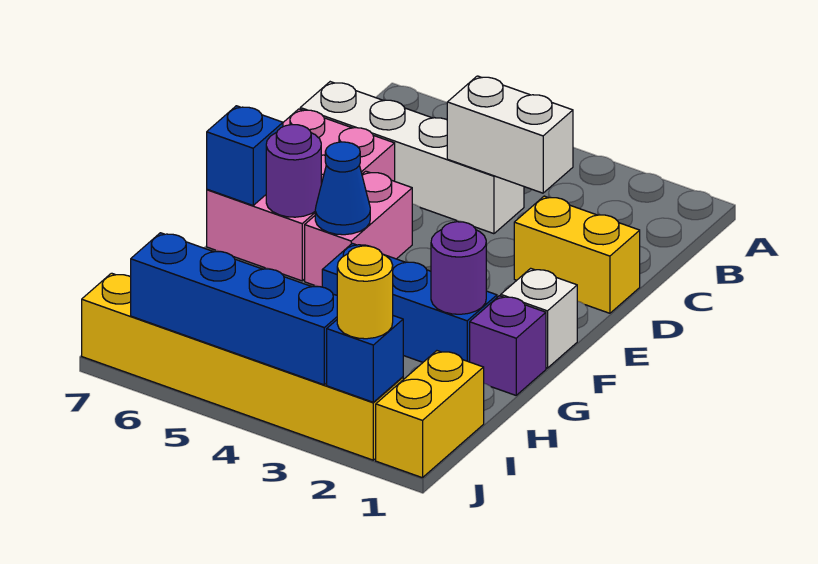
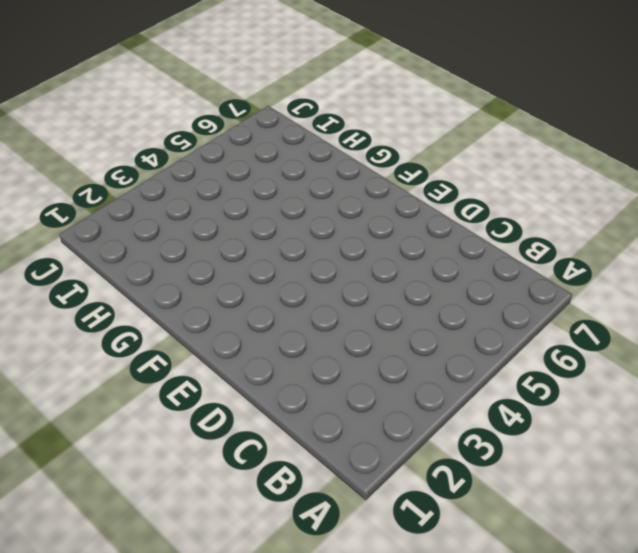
none -> white 1x4 brick [300,82,524,234]
none -> yellow 1x2 brick [514,196,640,313]
none -> pink 2x3 brick [207,109,395,281]

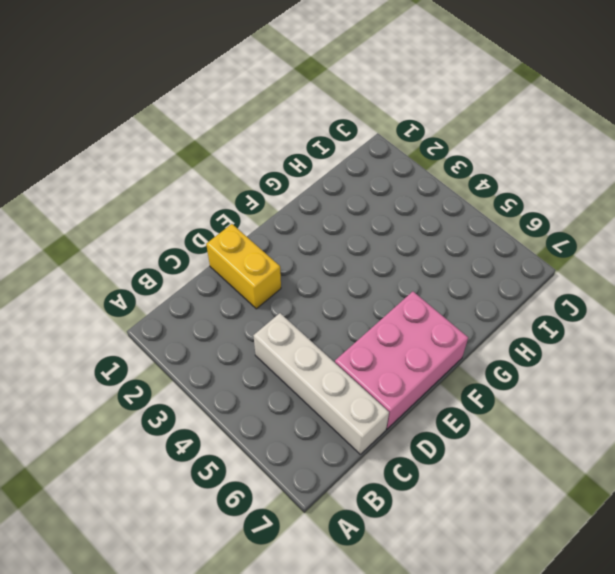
none -> pink 1x2 brick [305,171,412,287]
none -> white 1x1 brick [501,268,577,368]
none -> purple 1x1 brick [470,296,546,395]

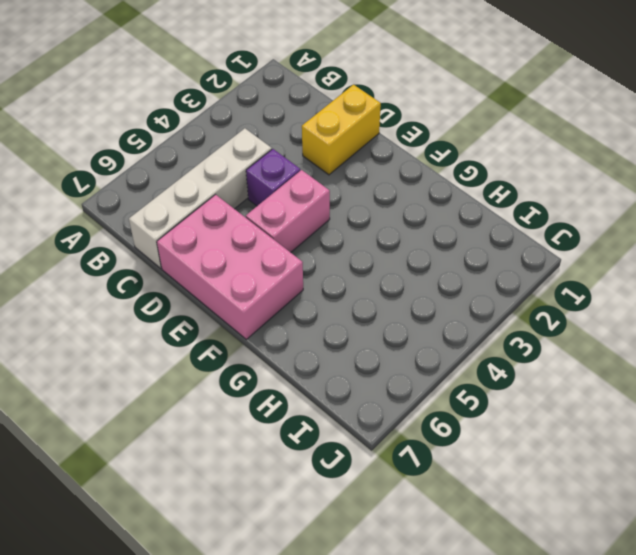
purple 1x1 brick [246,149,300,206] -> purple 1x1 brick moved to [470,296,546,395]
pink 1x2 brick [246,170,330,252] -> pink 1x2 brick turned to [305,171,412,287]
none -> white 1x1 brick [501,268,577,368]
none -> blue 1x3 brick [322,243,497,362]
none -> yellow 1x2 brick [376,351,484,478]

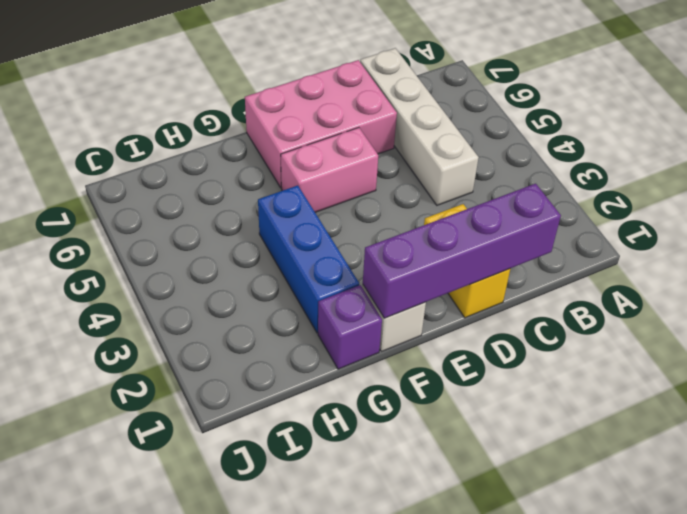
purple 1x4 brick [363,184,561,318] -> none
none -> yellow 1x2 brick [376,351,484,478]
none -> yellow 1x6 brick [82,273,403,460]
none -> white 1x2 brick [447,76,573,193]

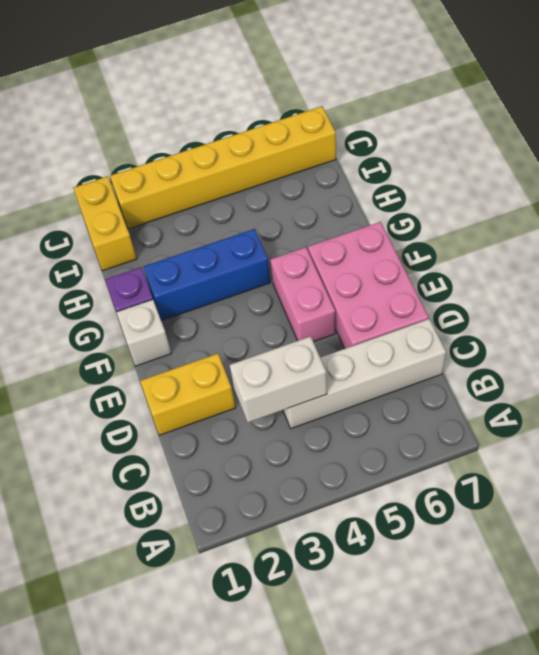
none -> blue 1x1 cone [315,142,370,235]
none -> purple 1x1 round brick [266,125,321,217]
none -> blue 1x1 brick [207,106,283,205]

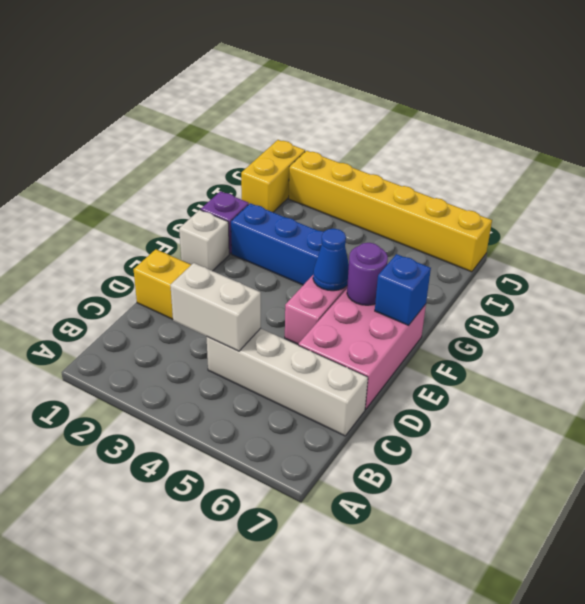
none -> purple 1x1 round brick [431,222,486,314]
none -> blue 1x1 brick [327,316,403,402]
none -> blue 1x4 brick [131,233,337,385]

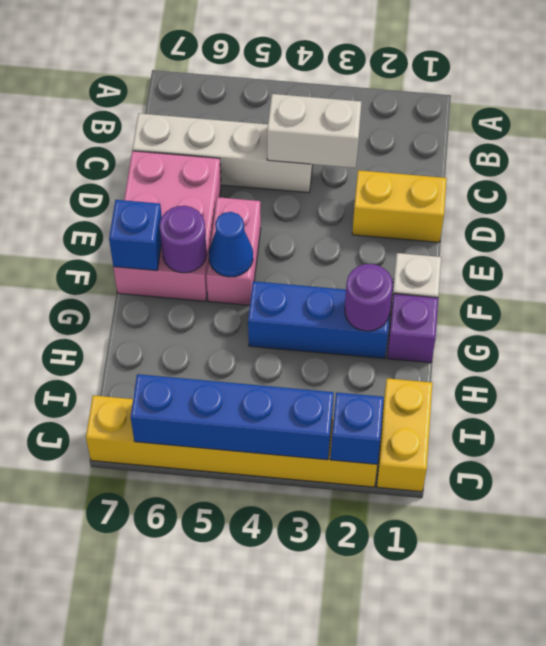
none -> yellow 1x1 round brick [337,246,393,339]

